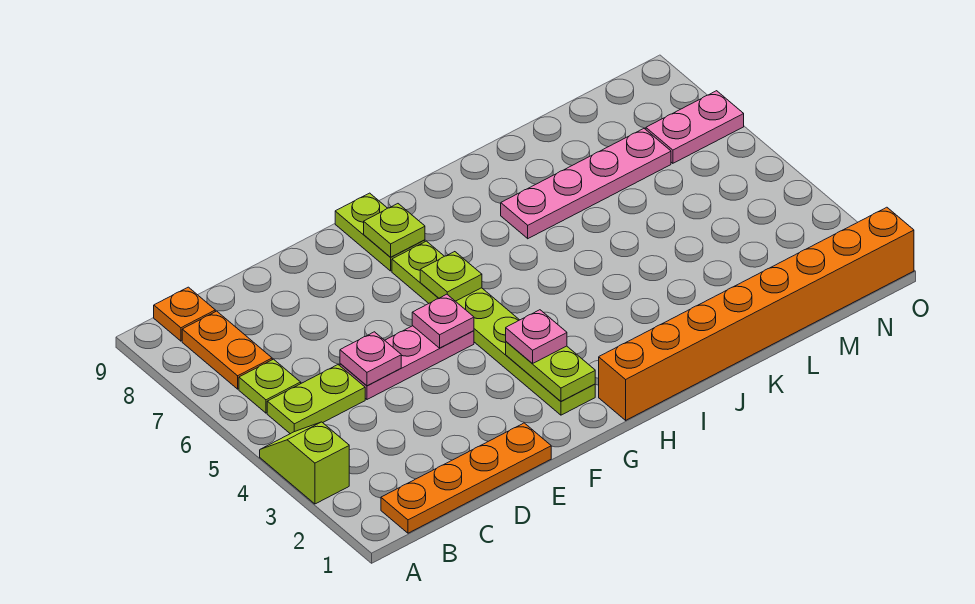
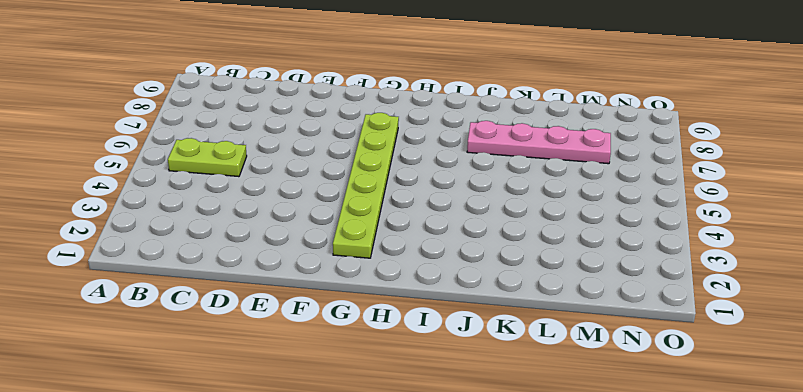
none -> lime 1x2 slope [260,422,349,504]
none -> orange 1x4 plate [381,423,551,533]
none -> lime 1x1 plate [239,359,301,413]

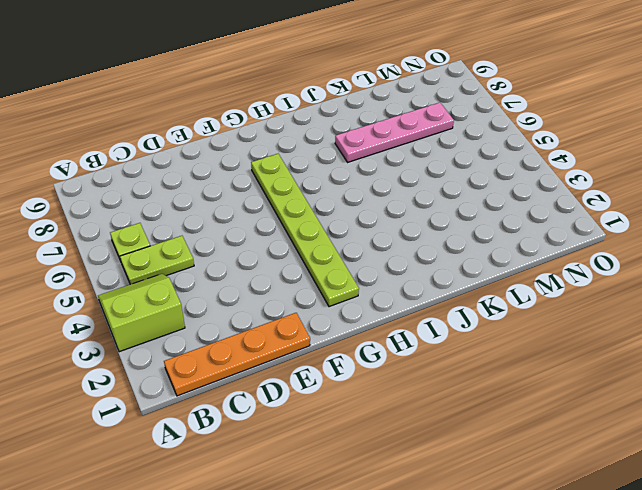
lime 2x2 slope [98,274,185,352] -> lime 1x2 slope [260,422,349,504]
none -> orange 1x2 plate [182,311,272,389]
none -> orange 1x1 plate [154,287,215,341]
none -> pink 1x3 plate [340,326,474,399]

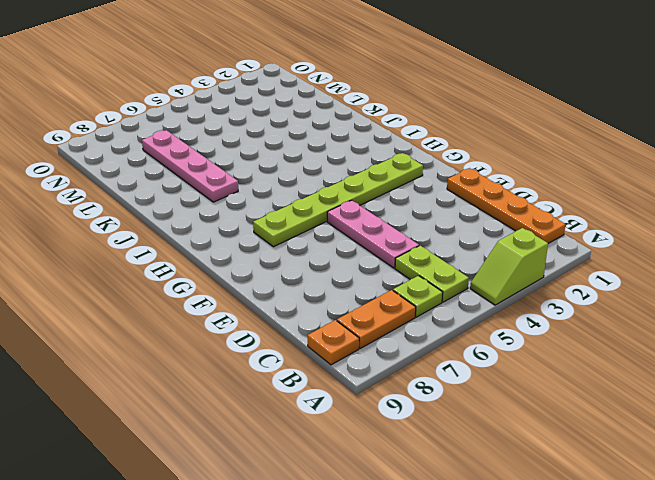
none -> lime 1x2 plate [335,193,425,271]
none -> orange 1x8 brick [599,207,914,420]
none -> pink 1x2 plate [646,91,744,163]

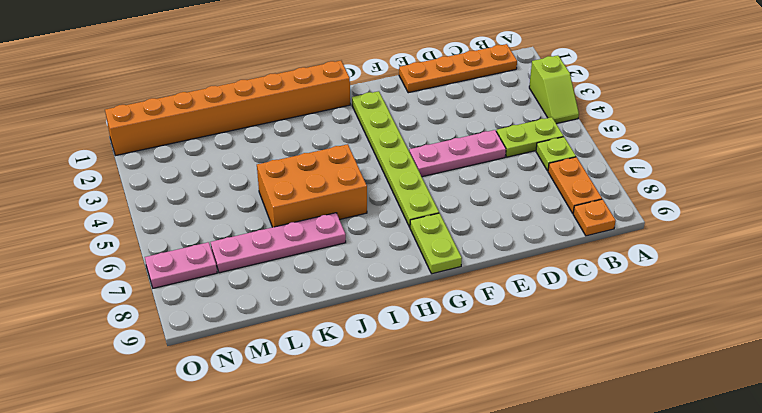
orange 2x3 brick [257,144,367,227] -> none
none -> pink 1x1 plate [340,332,401,386]
none -> pink 1x1 plate [412,294,474,348]
none -> lime 1x2 plate [506,342,595,401]

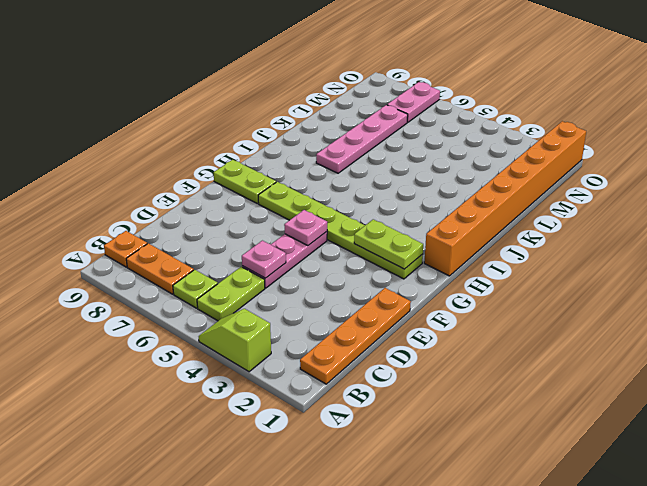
none -> lime 1x1 plate [420,252,482,301]
none -> lime 1x1 plate [364,204,425,257]
none -> pink 1x1 plate [506,310,567,363]

